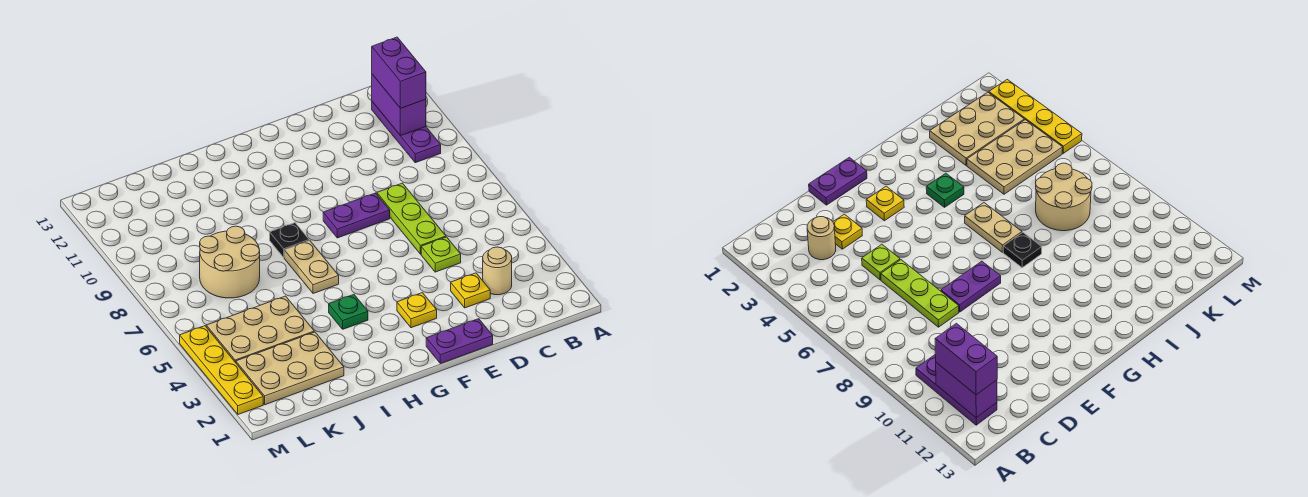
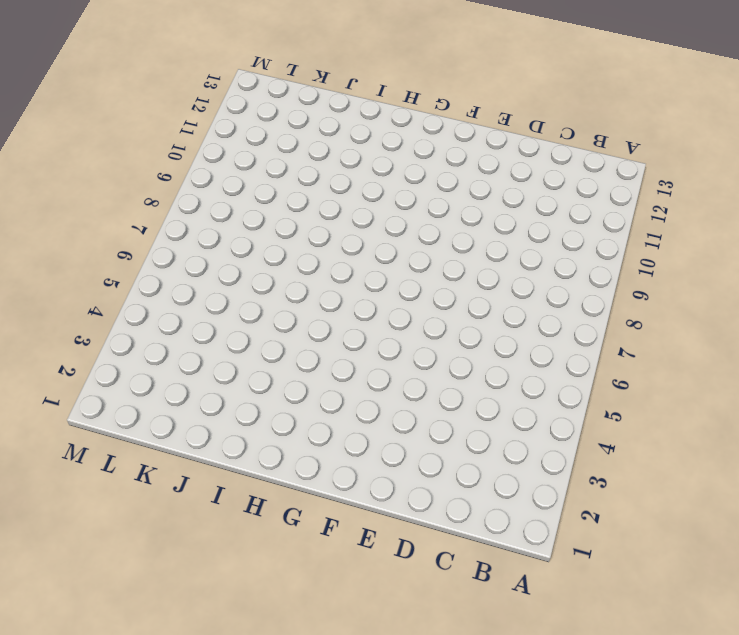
none -> purple 1x3 plate [372,102,441,163]
none -> tan 1x1 round brick [483,247,512,295]
none -> yellow 1x1 plate [451,273,490,308]

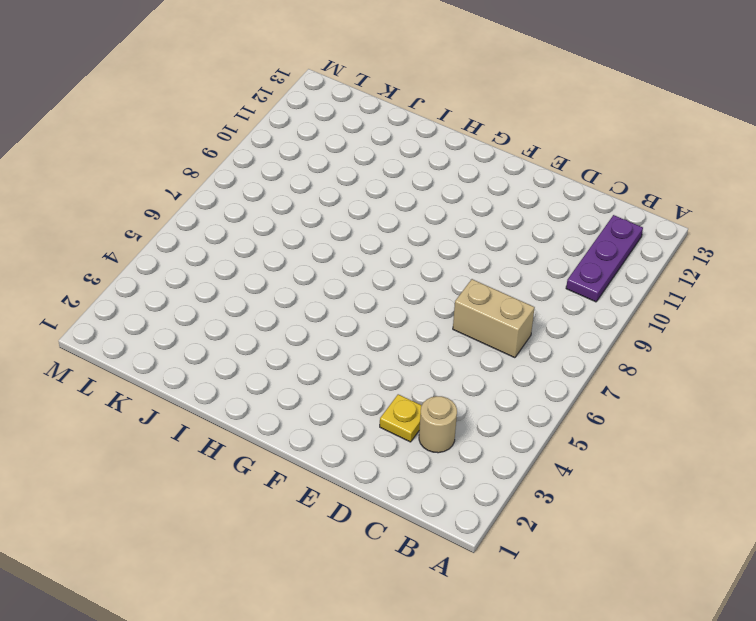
tan 1x2 brick [453,279,535,358] -> lime 1x3 plate [377,183,446,254]
none -> lime 1x1 plate [421,237,461,272]
none -> purple 1x2 plate [426,319,493,364]
none -> purple 1x2 plate [323,193,390,238]

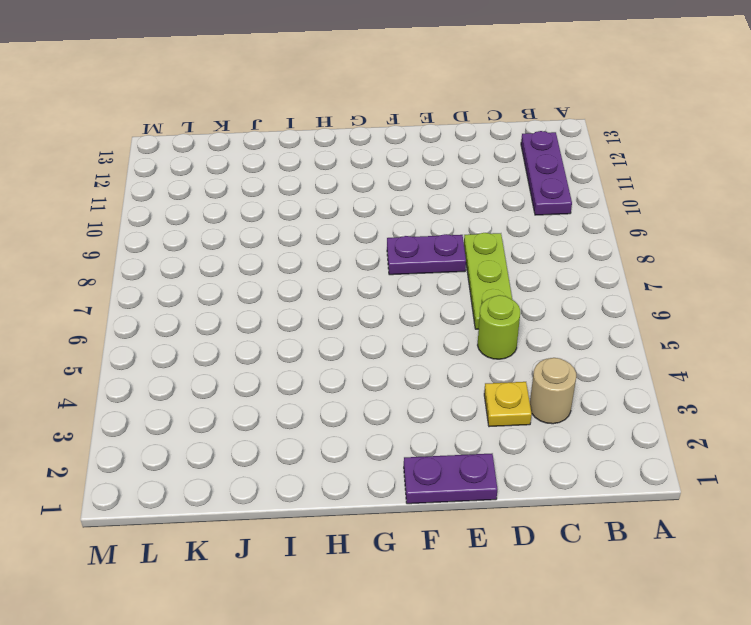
lime 1x1 round brick [478,295,520,359] -> lime 1x1 plate [421,237,461,272]
none -> yellow 1x1 plate [397,293,437,328]
none -> green 1x1 plate [329,294,368,329]
none -> tan 1x2 plate [284,240,339,294]

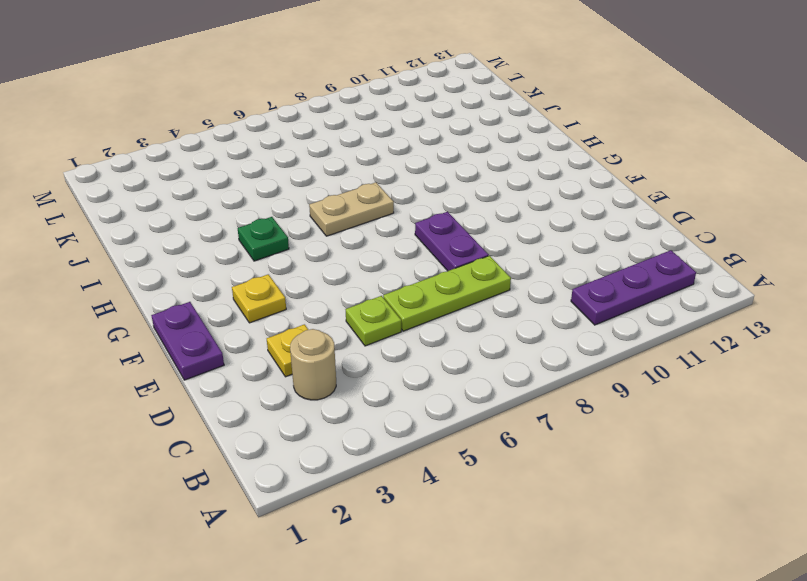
none -> black 1x1 plate [270,223,309,257]
none -> tan 2x3 plate [236,332,344,405]
none -> tan 2x3 plate [206,296,314,363]

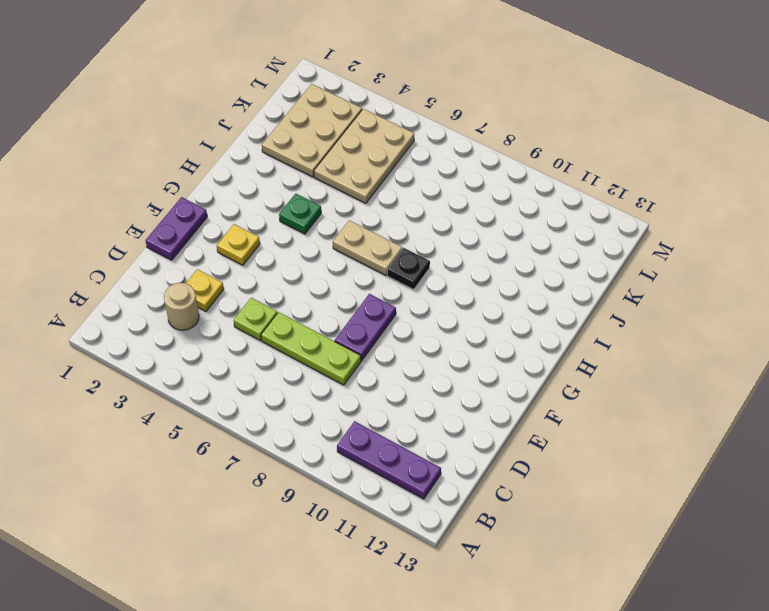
none -> tan 2x2 round brick [200,226,260,298]
none -> yellow 1x4 plate [180,326,263,414]
none -> purple 1x2 brick [372,74,426,136]

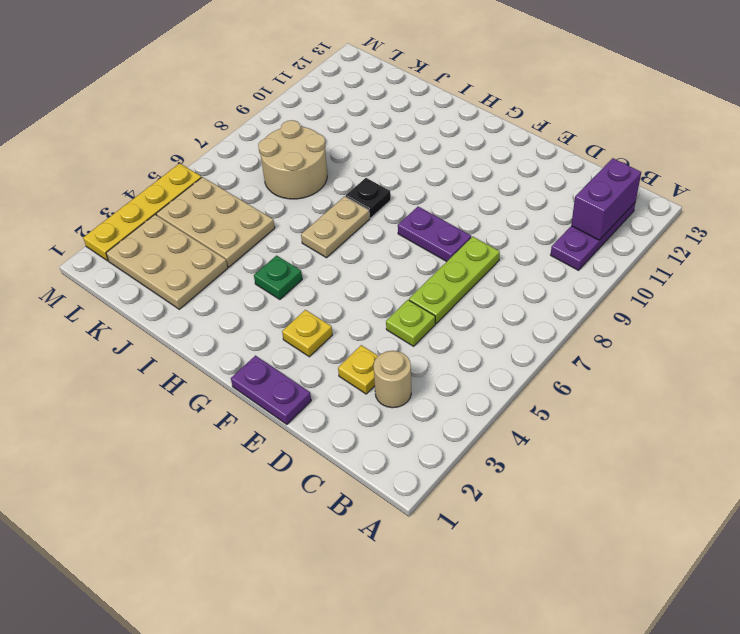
none -> purple 1x2 brick [372,37,426,108]

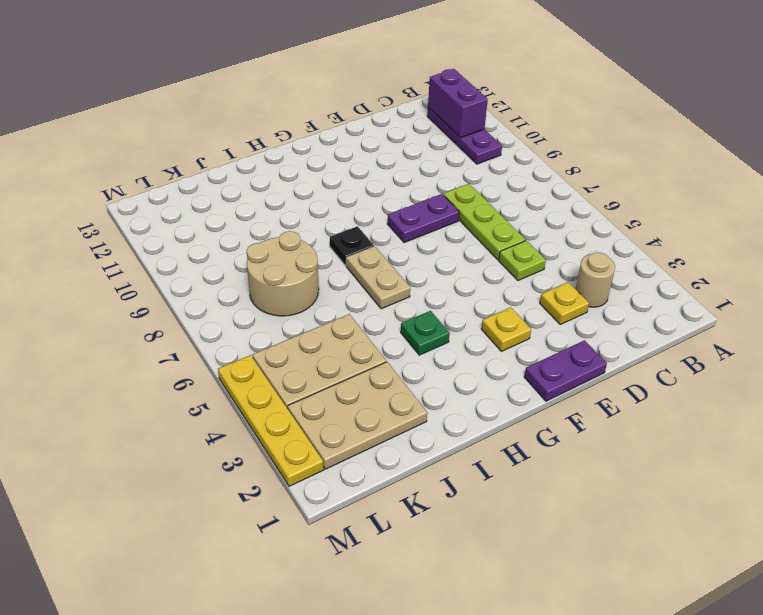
none -> purple 1x2 brick [372,37,426,108]

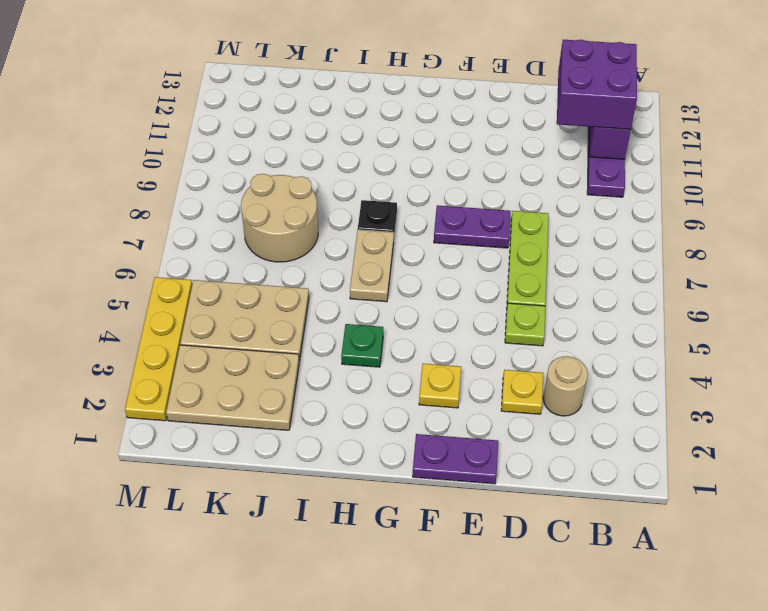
purple 2x2 brick [557,40,637,130] -> purple 1x2 brick [372,37,426,108]

